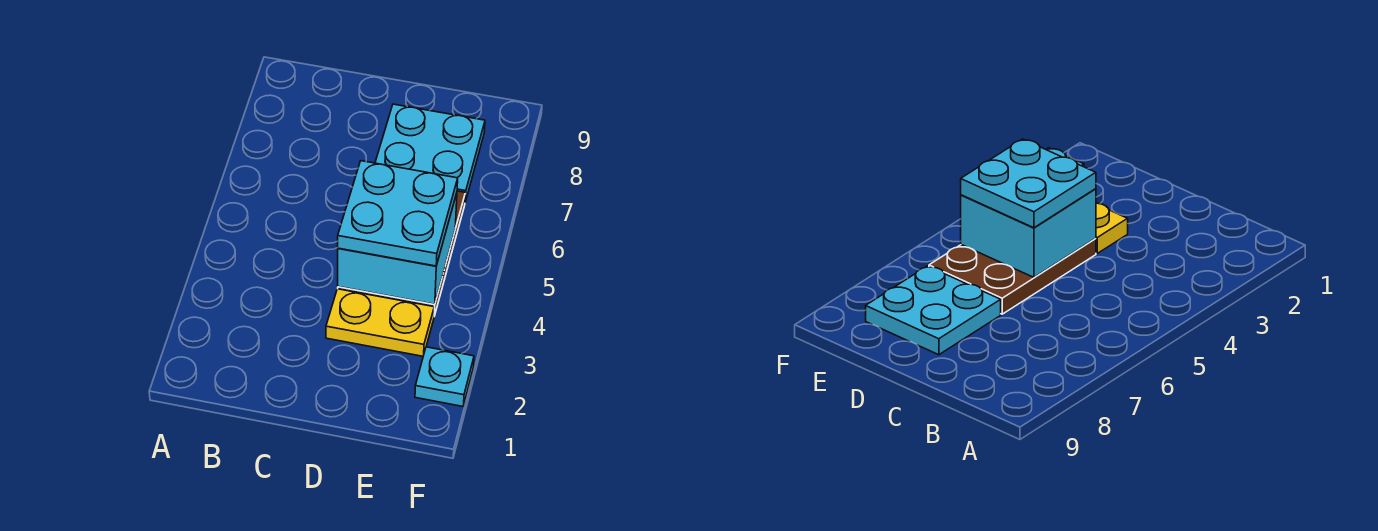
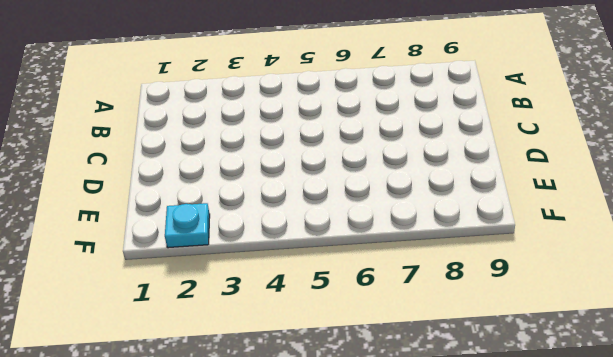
none -> yellow 1x2 plate [326,289,434,356]
none -> brown 2x3 plate [929,239,1096,314]

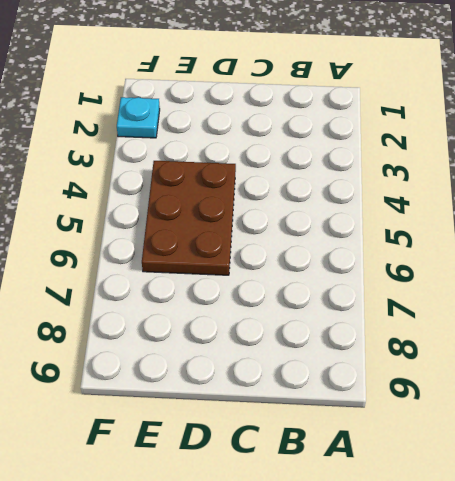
none -> yellow 1x2 plate [326,289,434,356]
none -> cyan 2x2 plate [375,104,485,202]

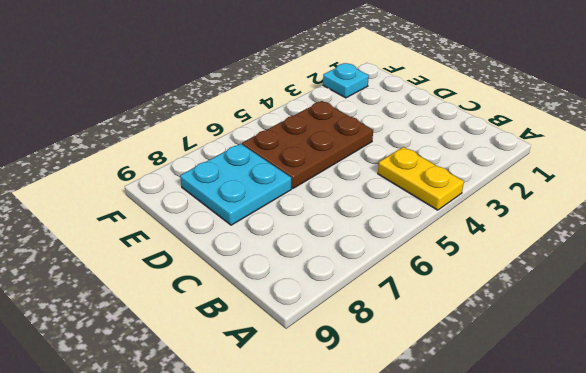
yellow 1x2 plate [378,147,464,210] -> yellow 1x2 plate moved to [326,289,434,356]
none -> cyan 2x2 brick [338,193,457,304]
none -> cyan 2x2 plate [338,161,458,266]

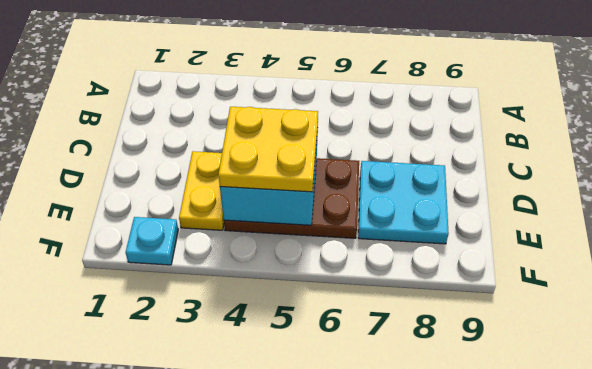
yellow 2x2 plate [218,107,318,192] -> cyan 2x2 plate [338,161,458,266]

